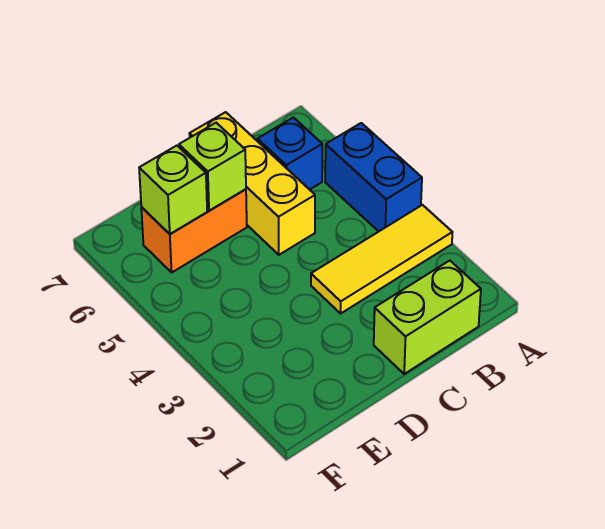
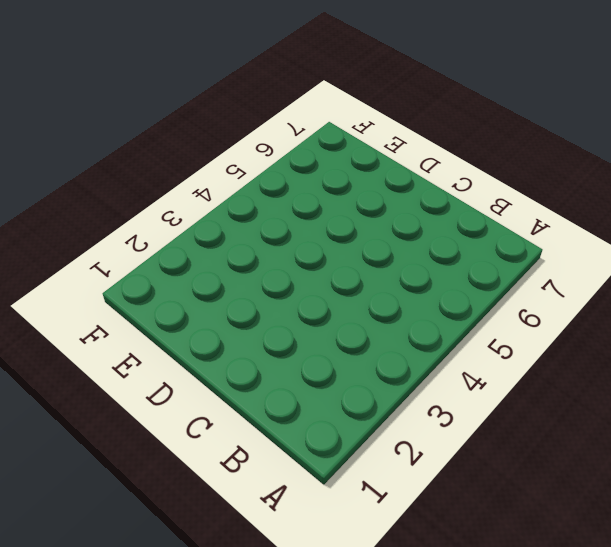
none -> yellow 1x3 tile [311,205,452,313]
none -> blue 1x2 brick [325,123,422,232]

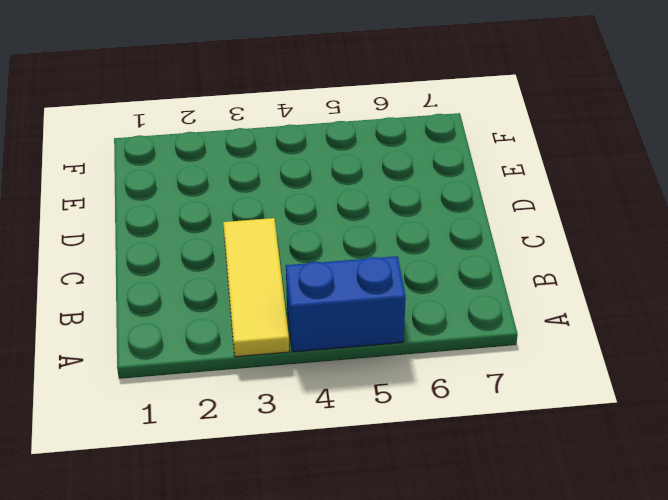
none -> lime 1x2 brick [374,261,481,374]
none -> blue 1x1 brick [257,118,322,190]

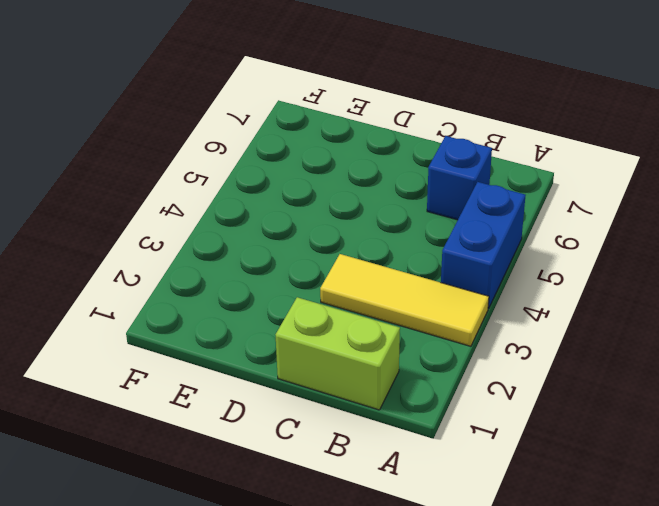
none -> yellow 1x3 brick [189,112,315,255]
none -> orange 1x2 brick [141,189,247,272]

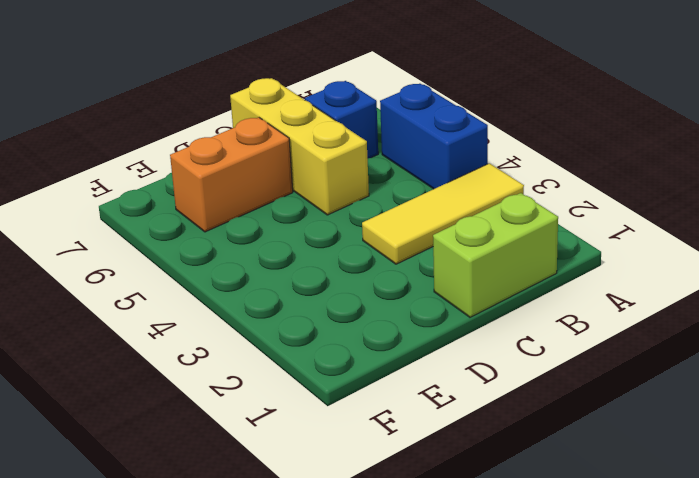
none -> lime 1x1 brick [179,123,246,211]
none -> lime 1x1 brick [139,146,207,234]

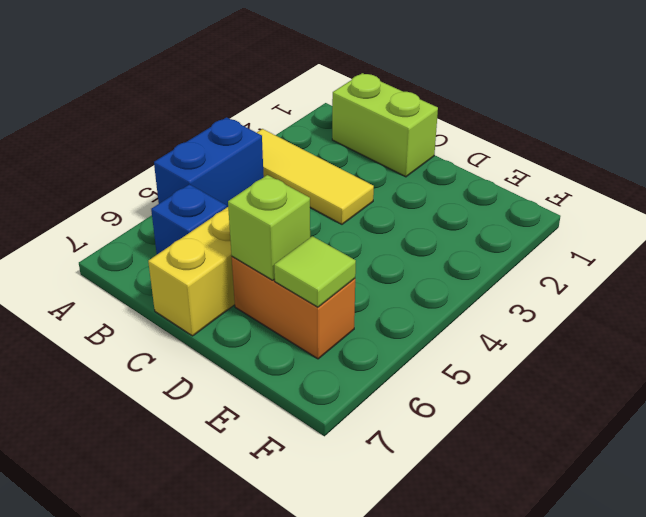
lime 1x1 tile [274,236,356,307] -> lime 1x1 brick [139,146,207,234]

